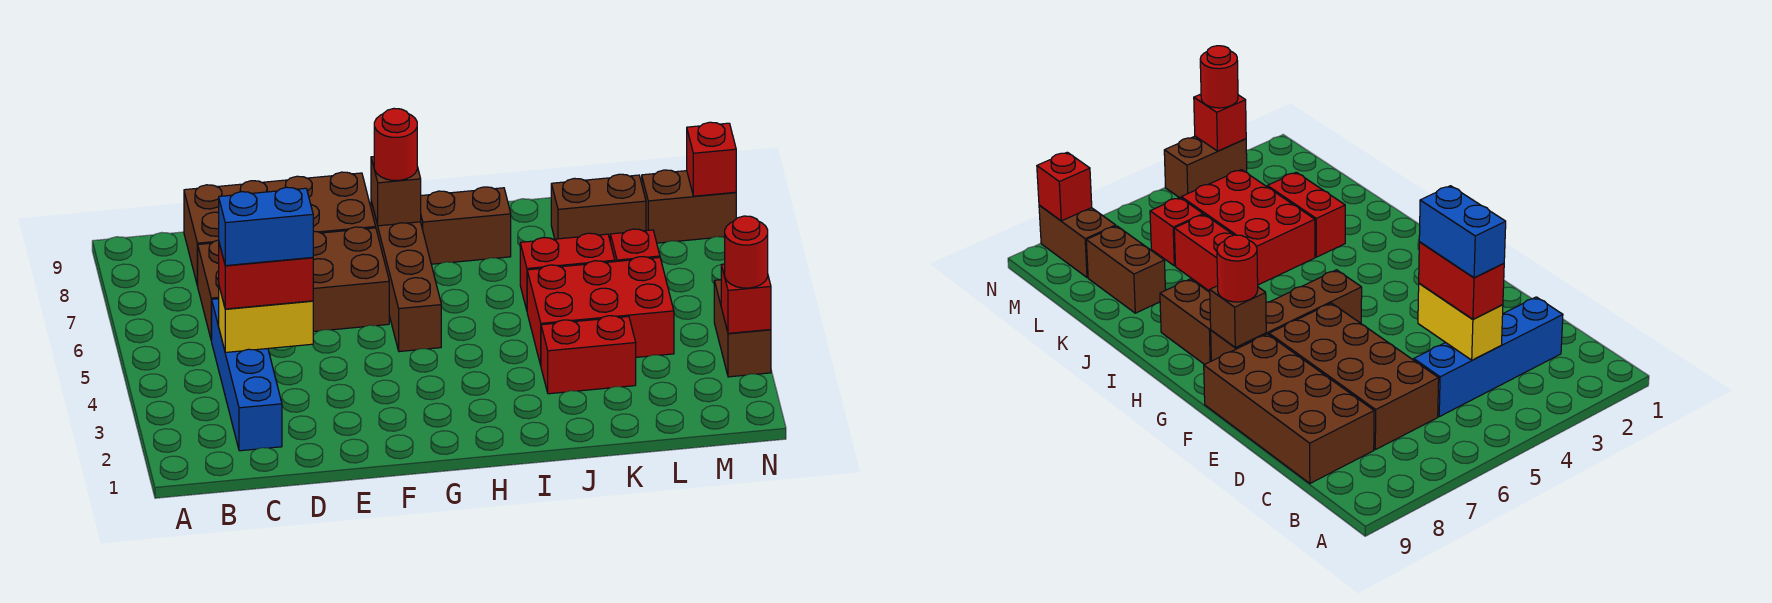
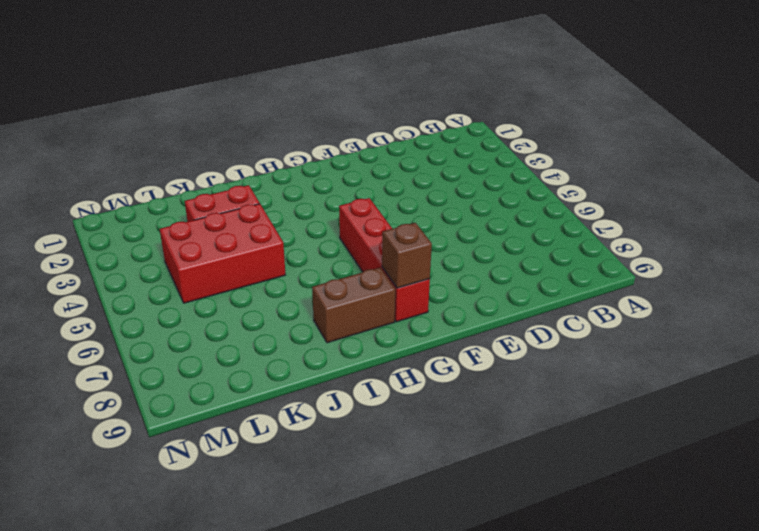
red 1x4 brick [339,198,430,322] -> brown 1x4 brick [371,202,441,352]
none -> blue 1x4 brick [212,299,282,451]
none -> brown 2x4 brick [198,227,389,341]
none -> brown 2x4 brick [184,172,376,286]

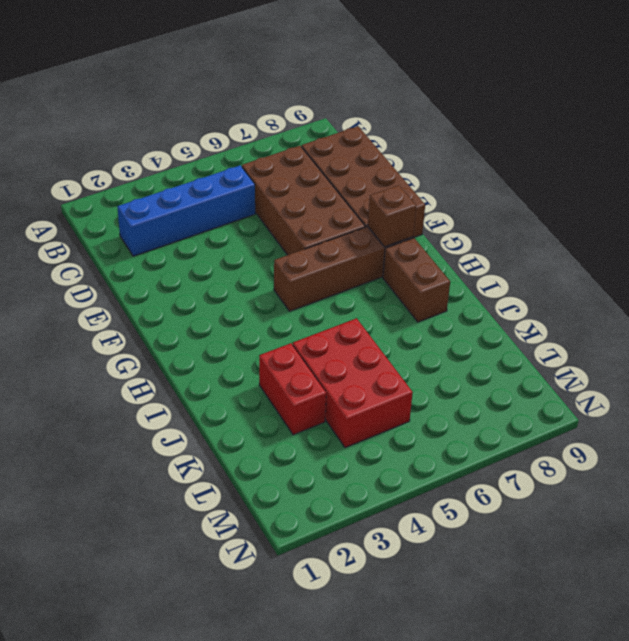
none -> red 1x2 brick [520,233,615,310]
none -> brown 1x2 brick [551,174,646,239]
none -> red 1x1 brick [610,229,660,262]

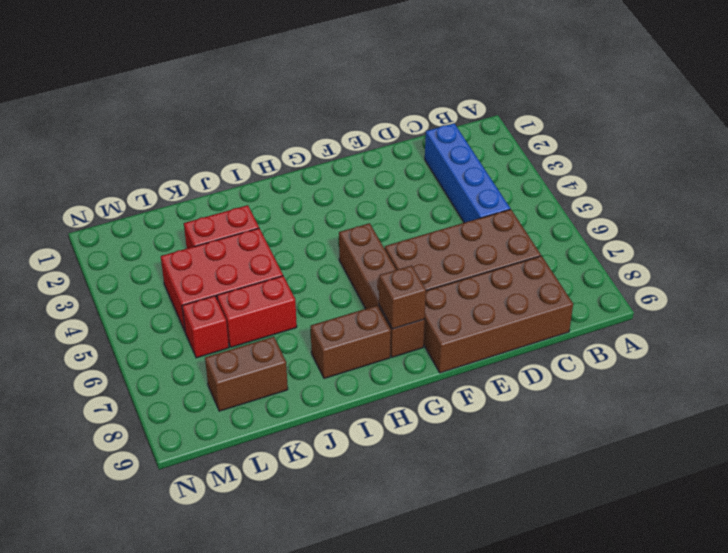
none -> brown 1x2 brick [642,170,736,243]
none -> brown 1x2 brick [714,280,771,377]
none -> yellow 1x2 brick [219,287,313,352]

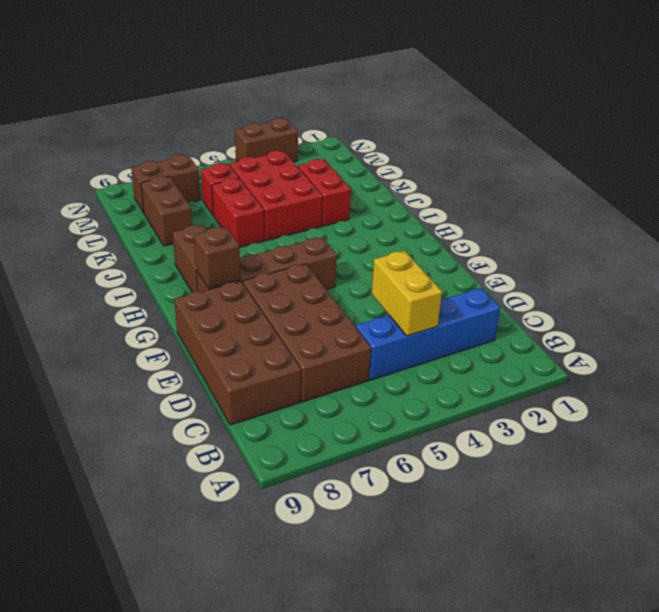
brown 1x2 brick [131,155,200,213] -> brown 1x2 brick turned to [642,170,736,243]
none -> red 1x1 brick [721,264,771,333]
none -> red 1x1 brick [687,122,736,196]
none -> red 1x2 brick [219,244,313,309]

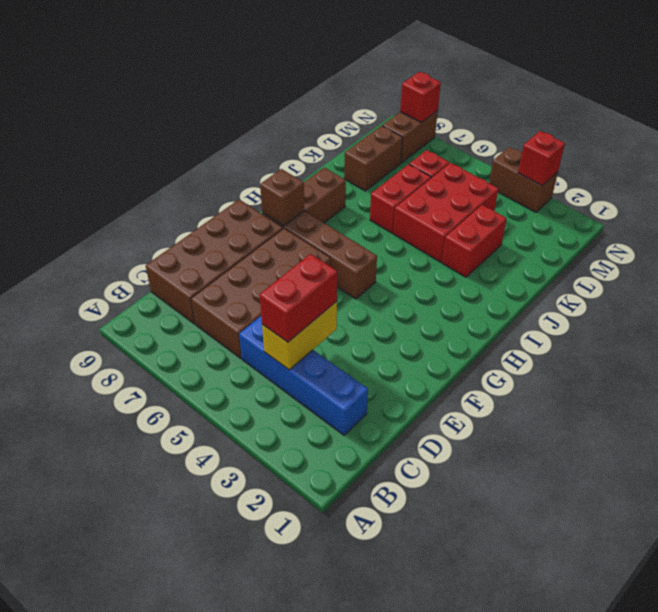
none -> red 1x1 round brick [374,109,417,180]
none -> red 1x1 round brick [725,216,768,288]
none -> blue 1x2 brick [219,187,313,266]

